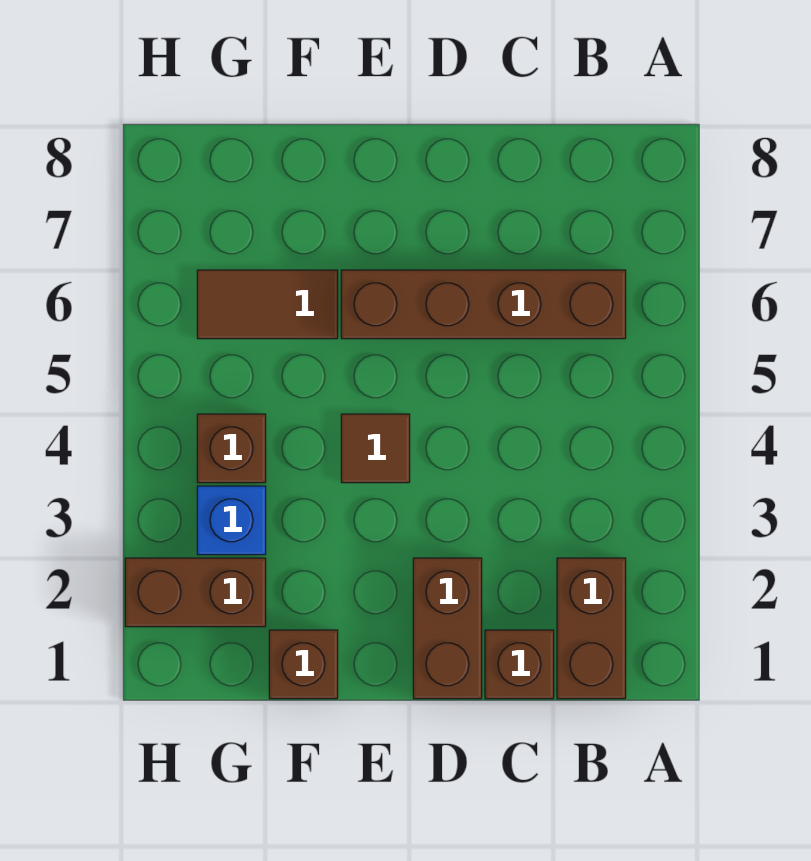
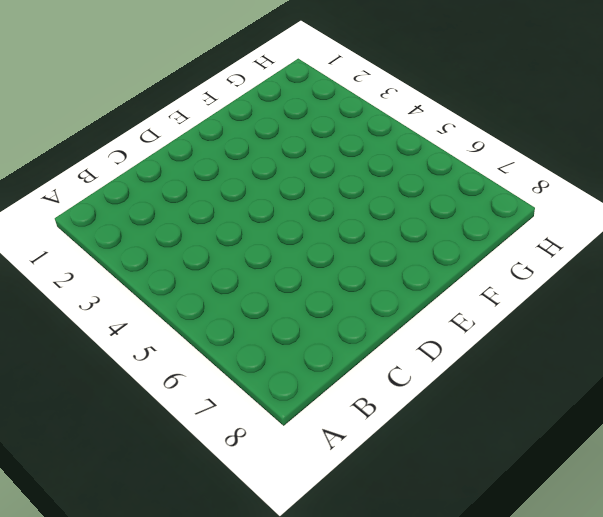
none -> brown 1x2 brick [557,558,626,699]
none -> brown 1x4 brick [341,270,626,339]

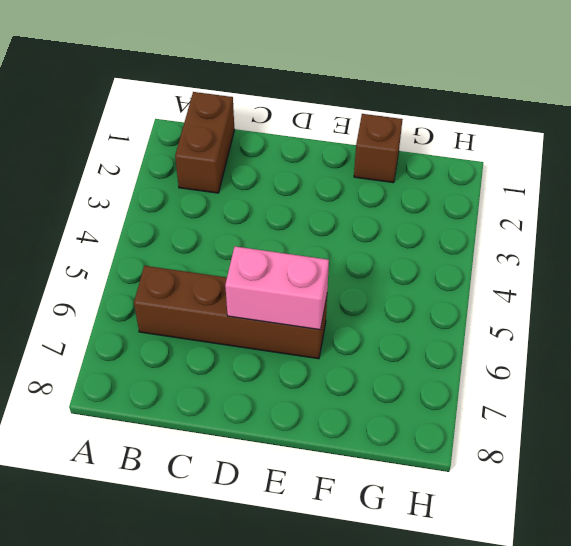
pink 1x2 brick [225,247,329,330] -> none
none -> brown 1x1 brick [485,630,554,699]
none -> brown 1x2 brick [413,558,482,699]

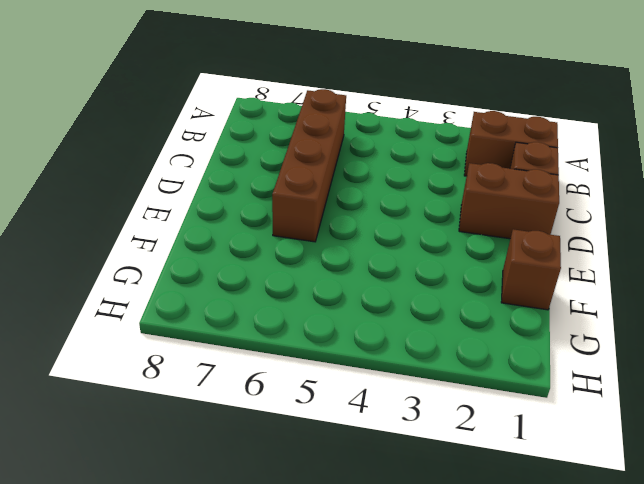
none -> brown 1x1 tile [341,414,410,483]
none -> brown 1x2 tile [197,270,338,339]

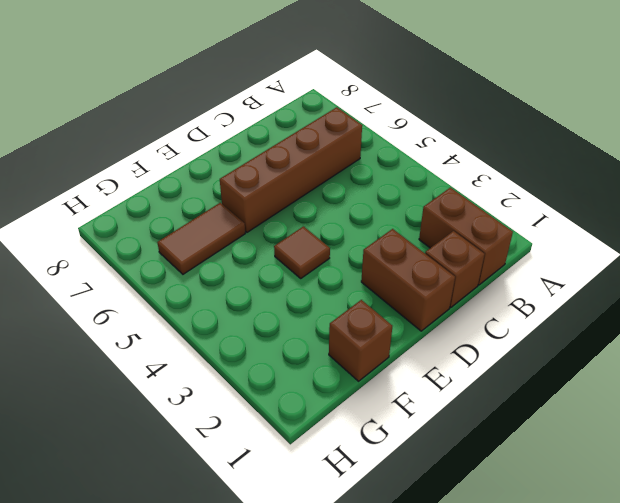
none -> brown 1x2 brick [125,558,266,627]
none -> blue 1x1 brick [197,486,266,555]

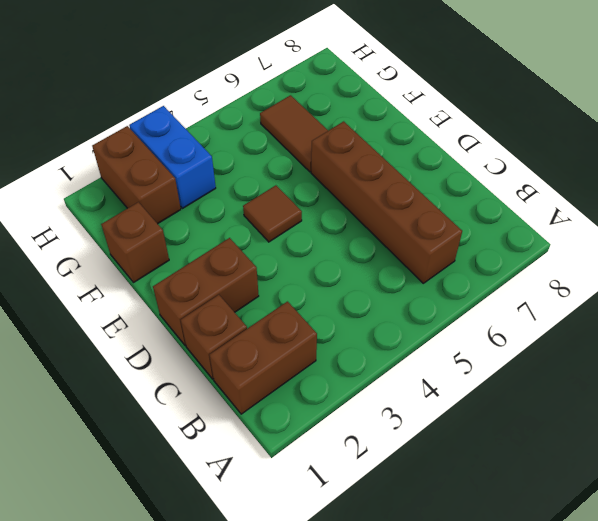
blue 1x2 brick [129,106,216,208] -> blue 1x1 brick [197,486,266,555]
none -> brown 1x1 brick [197,414,266,483]

